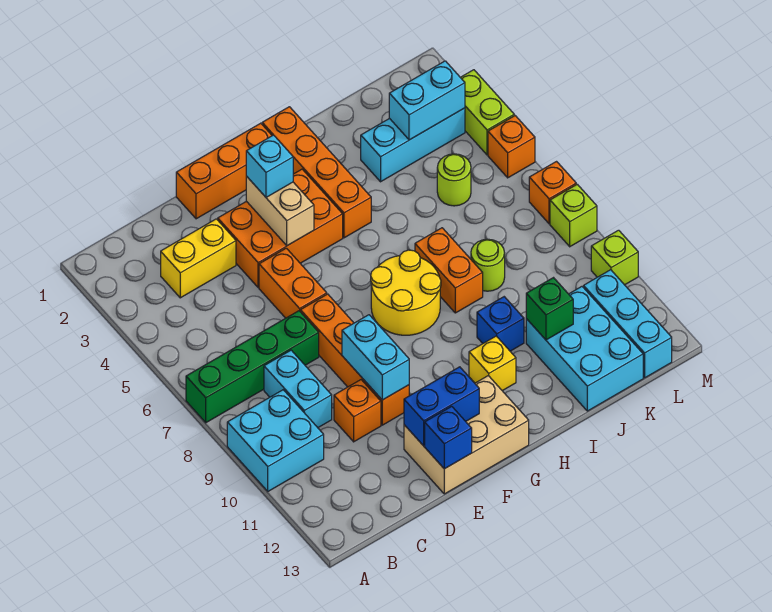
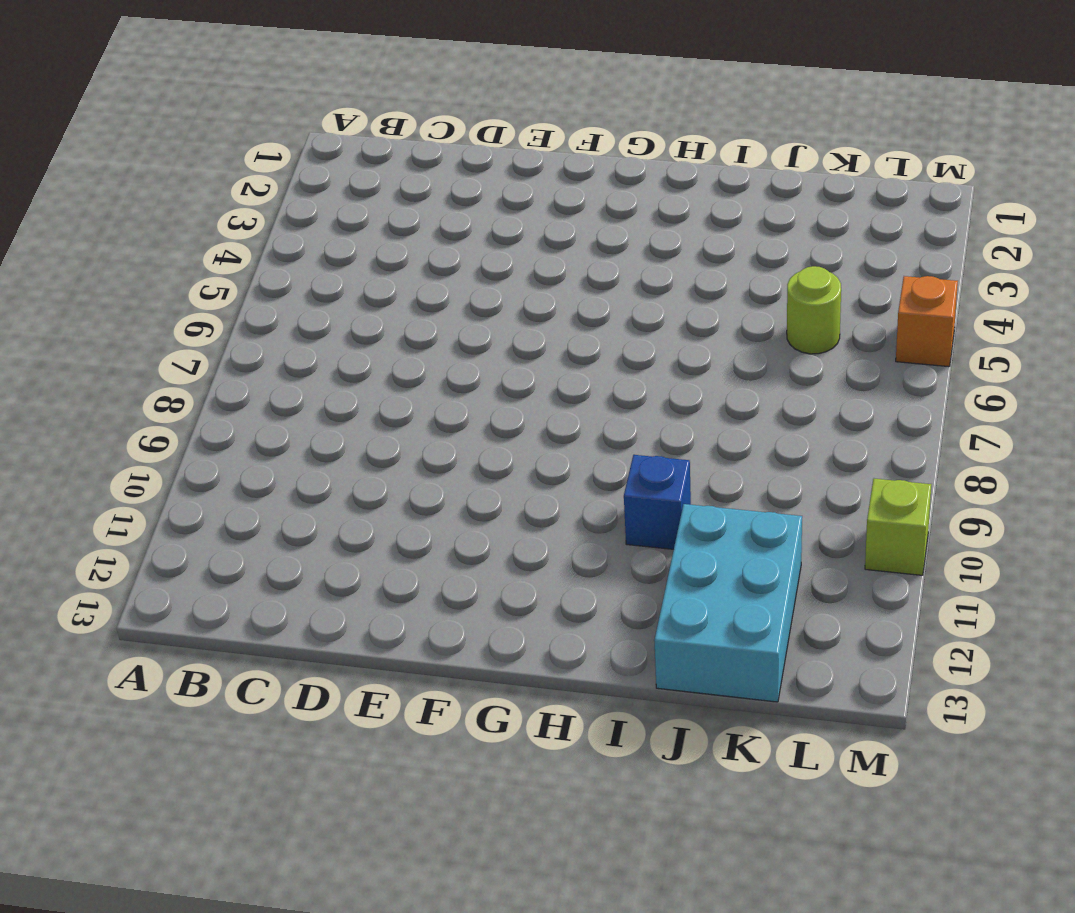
none -> green 1x4 brick [186,311,319,423]
none -> cyan 2x2 brick [227,390,324,491]
none -> yellow 1x2 brick [161,219,236,298]
none -> cyan 1x2 brick [264,350,332,428]

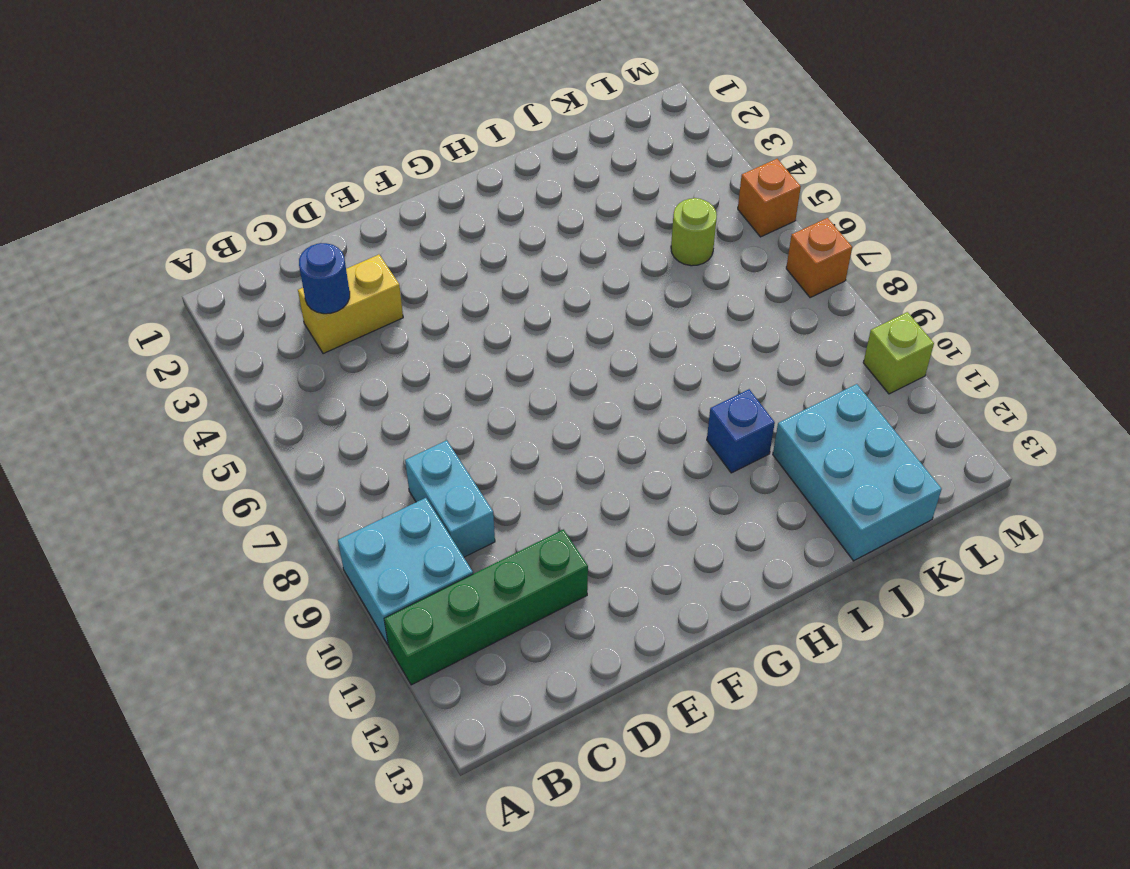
green 1x4 brick [384,529,588,685] -> green 1x4 brick moved to [186,311,319,423]
blue 1x1 round brick [299,243,350,314] -> none
none -> orange 1x1 brick [334,380,381,442]
none -> orange 1x3 brick [176,123,272,219]
none -> orange 2x3 brick [218,169,343,288]
none -> orange 1x2 brick [259,248,327,318]

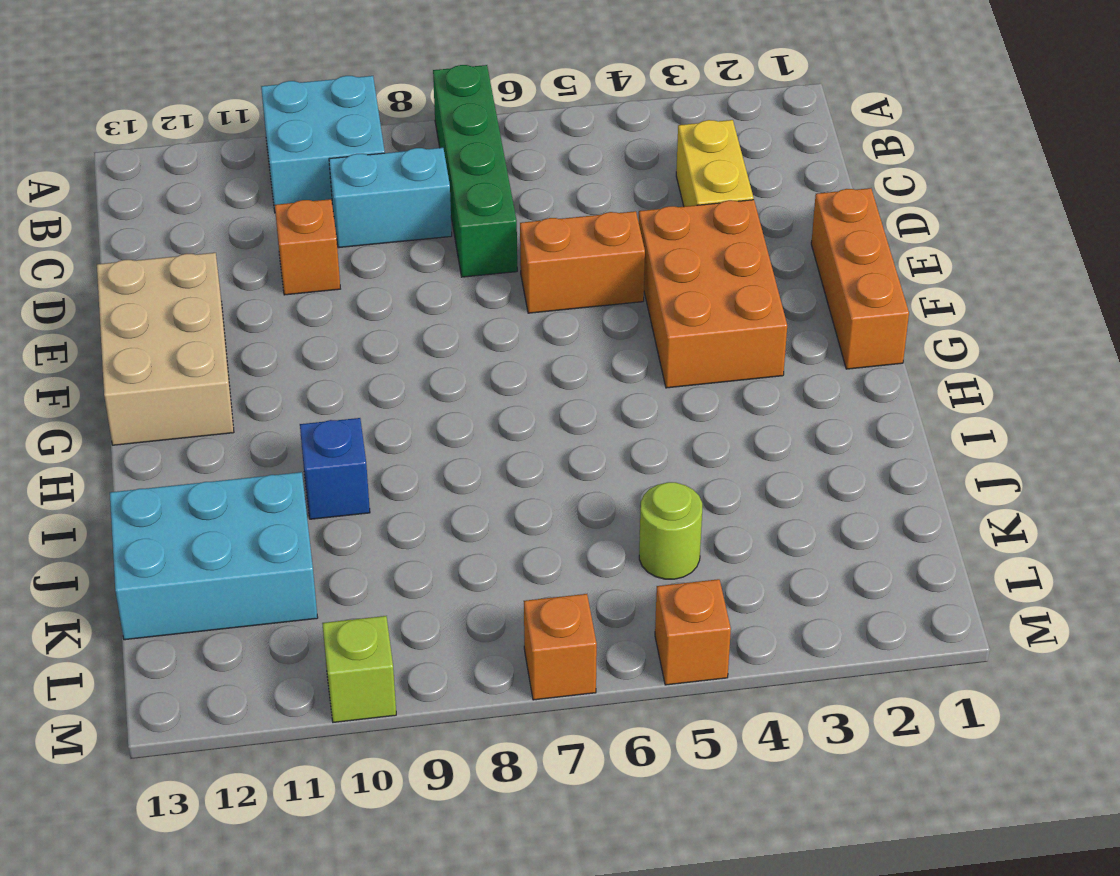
none -> orange 1x4 brick [301,294,409,425]
none -> yellow 2x2 round brick [371,250,441,335]
none -> orange 1x4 brick [262,107,371,238]
none -> yellow 1x1 brick [469,336,516,391]

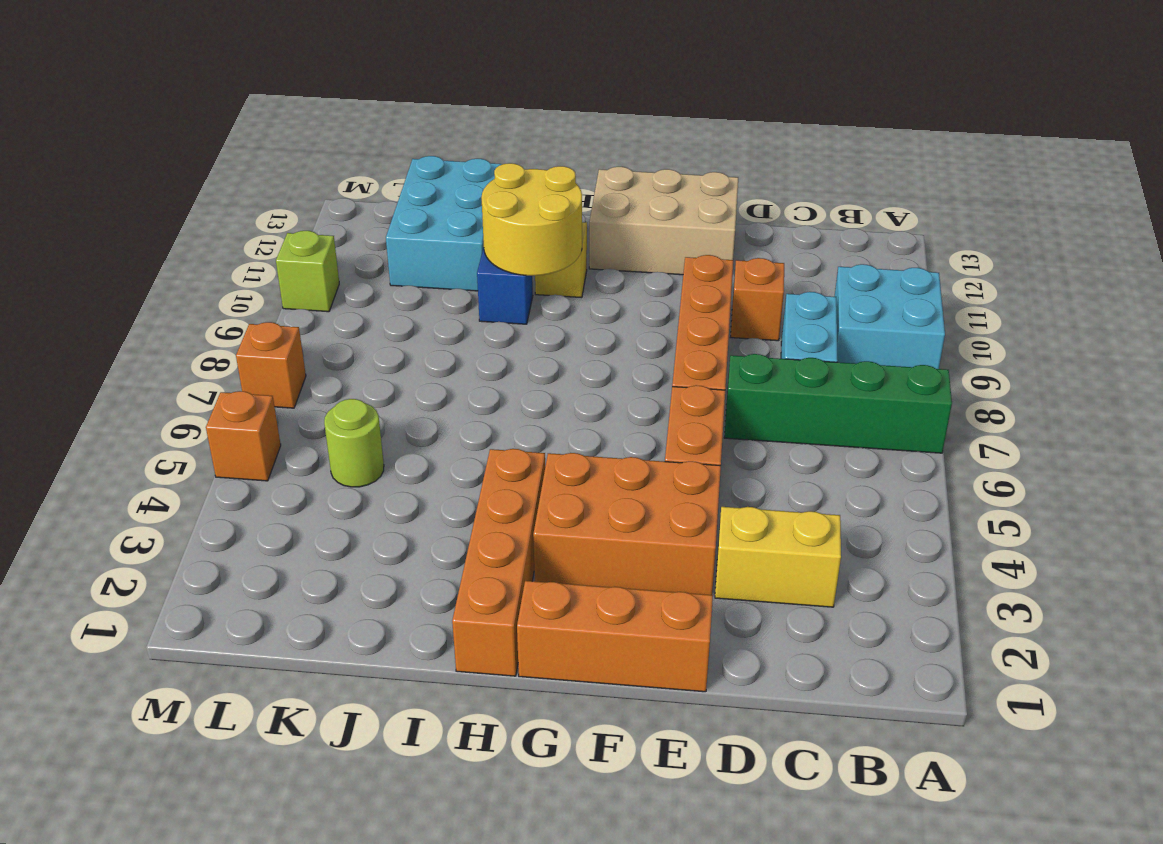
yellow 2x2 round brick [481,163,582,276] -> yellow 2x2 round brick moved to [371,250,441,335]
none -> orange 1x2 brick [415,228,483,313]
none -> cyan 1x3 brick [361,108,465,182]
none -> lime 1x1 round brick [471,239,505,291]
none -> cyan 1x3 brick [584,270,672,378]

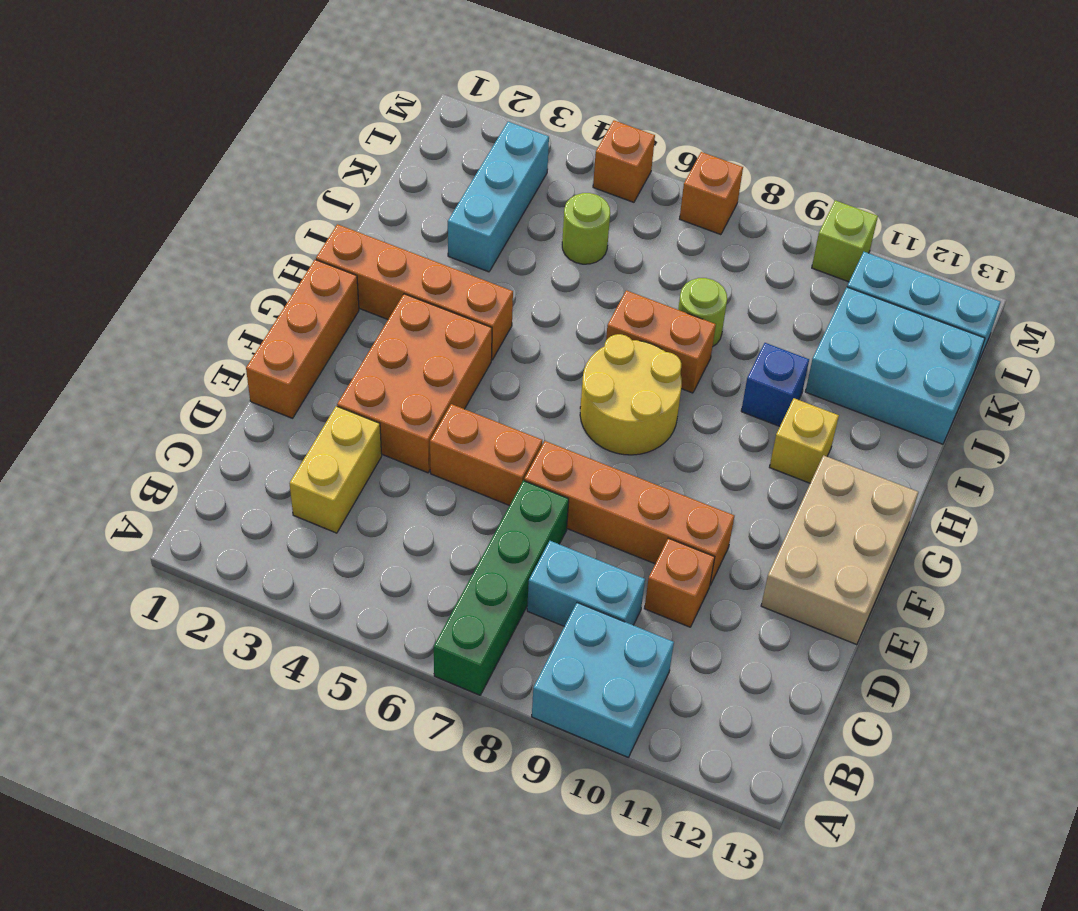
none -> lime 1x2 brick [460,70,514,155]
none -> lime 1x1 brick [550,184,597,247]
none -> cyan 1x2 brick [342,315,409,400]
none -> blue 1x2 brick [404,367,479,446]

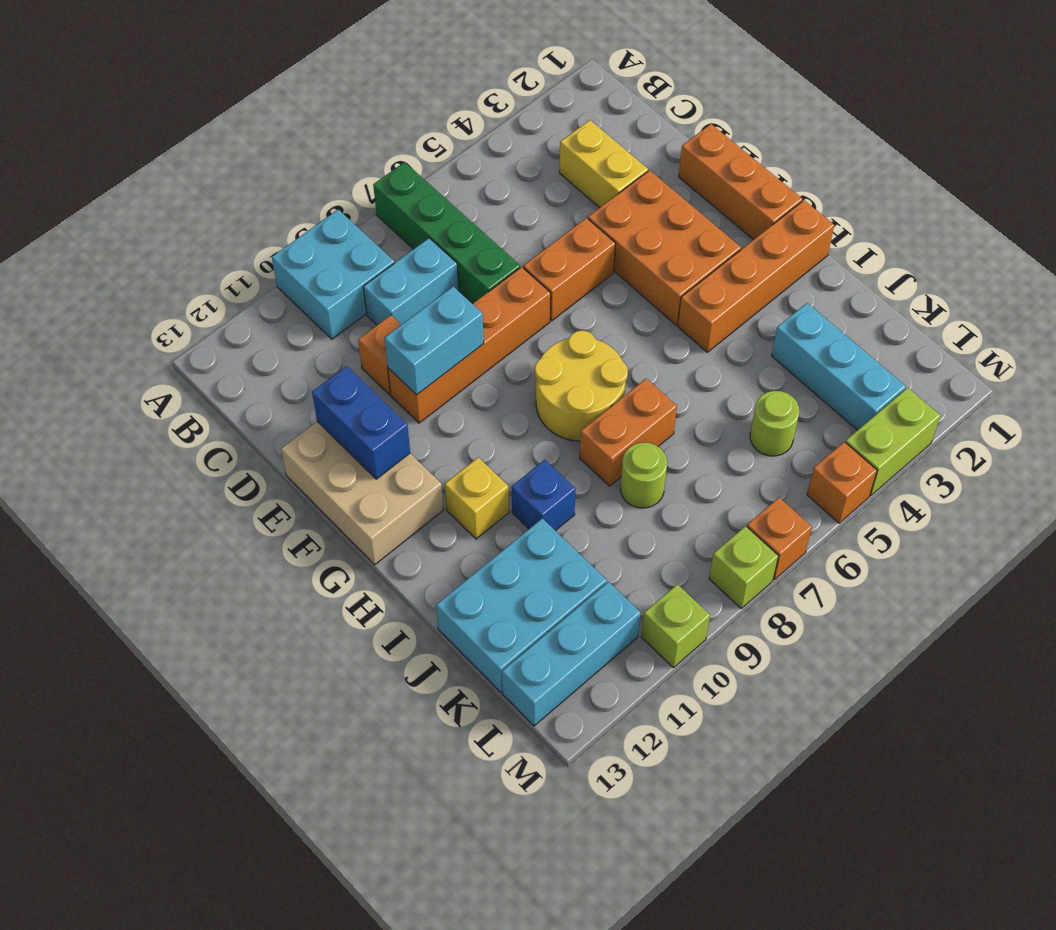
none -> blue 1x1 brick [425,406,472,469]
none -> tan 1x2 brick [246,176,314,246]
none -> green 1x1 brick [526,278,573,340]
none -> cyan 1x2 brick [389,61,465,140]

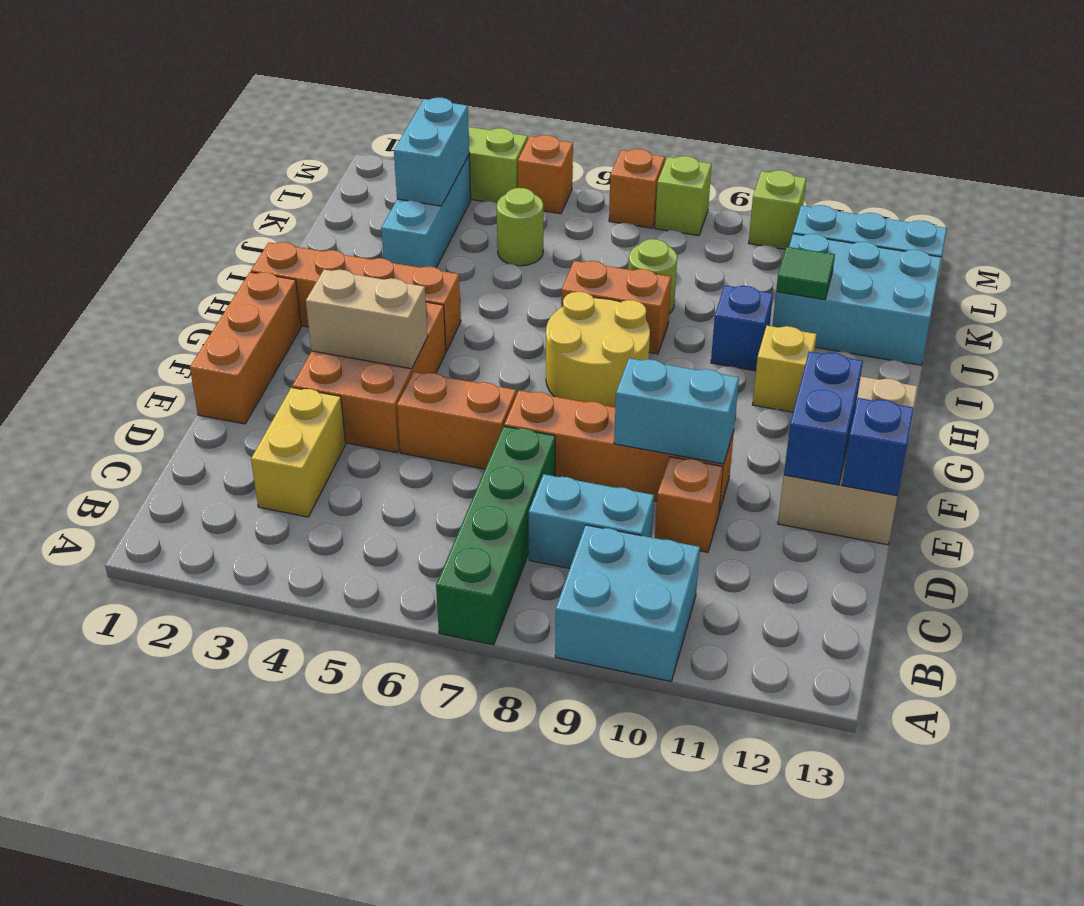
green 1x1 tile [776,247,835,300] -> green 1x1 brick [526,278,573,340]
none -> cyan 1x1 brick [246,135,293,197]

